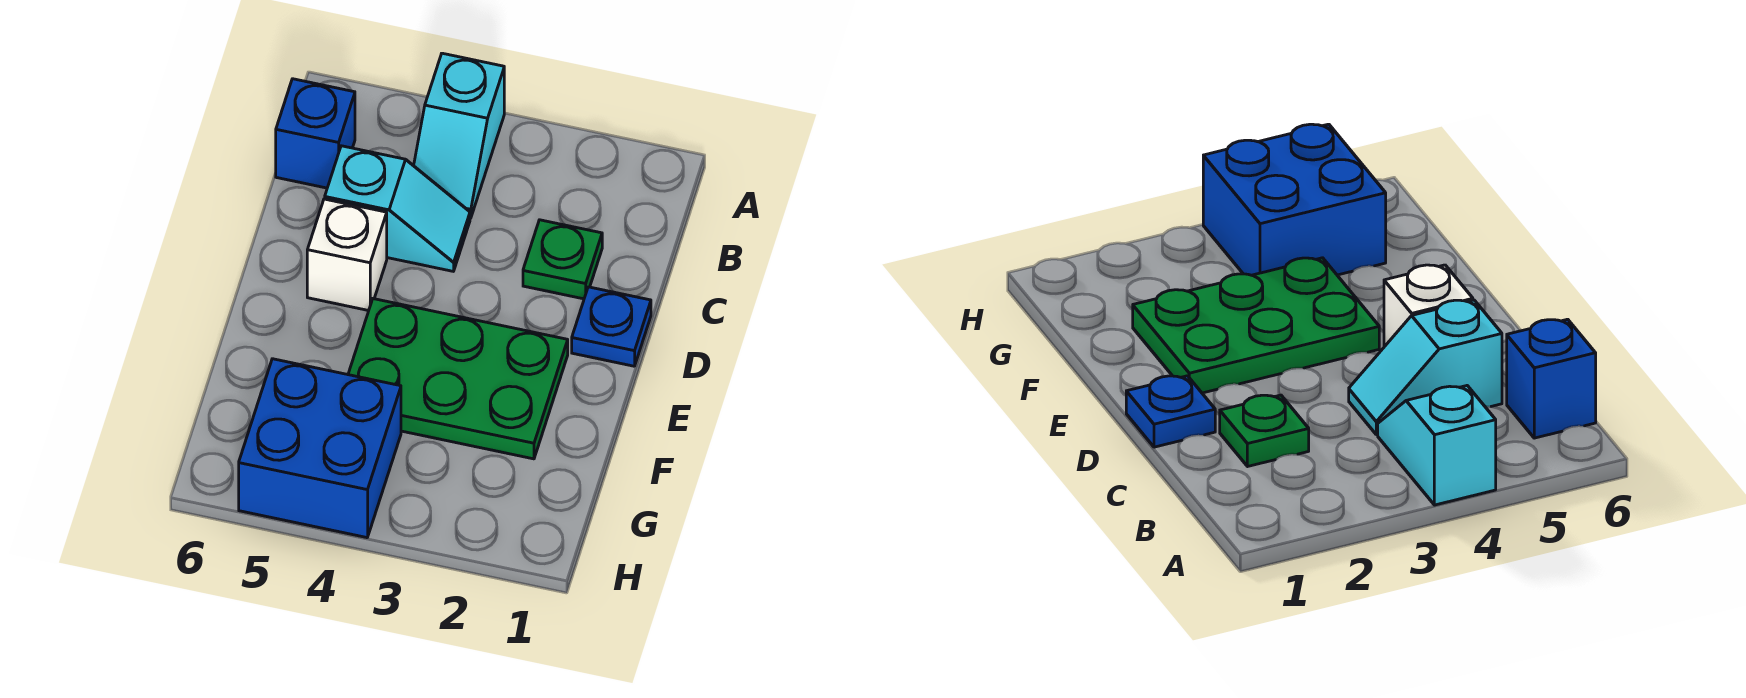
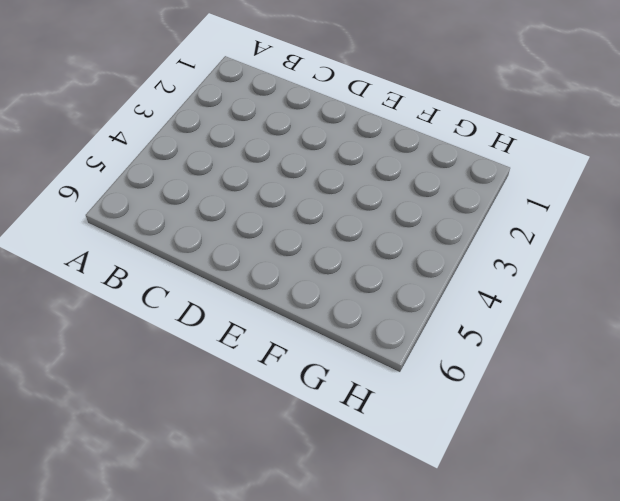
none -> cyan 1x2 slope [414,53,504,218]
none -> blue 1x1 brick [276,79,355,188]

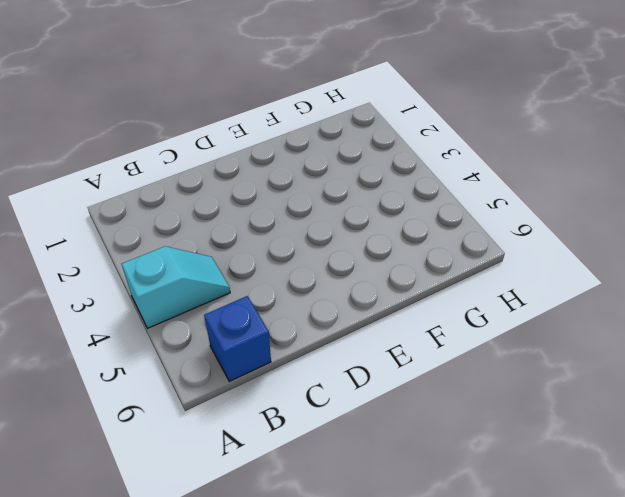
none -> green 1x1 plate [523,220,602,299]
none -> cyan 1x2 slope [325,146,470,271]

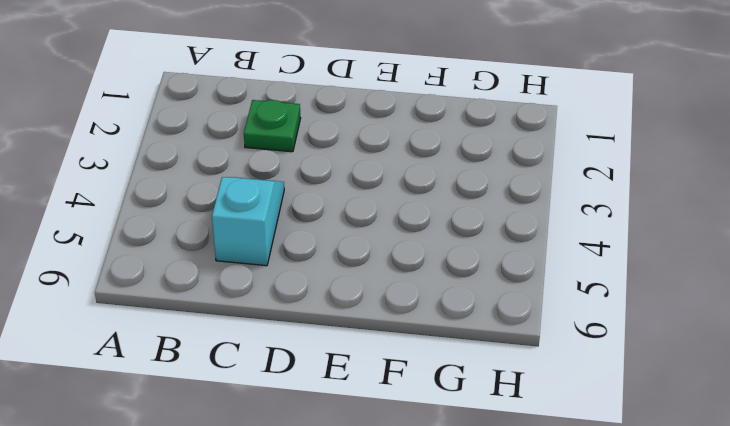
none -> cyan 1x2 slope [414,53,504,218]
none -> blue 1x1 brick [276,79,355,188]

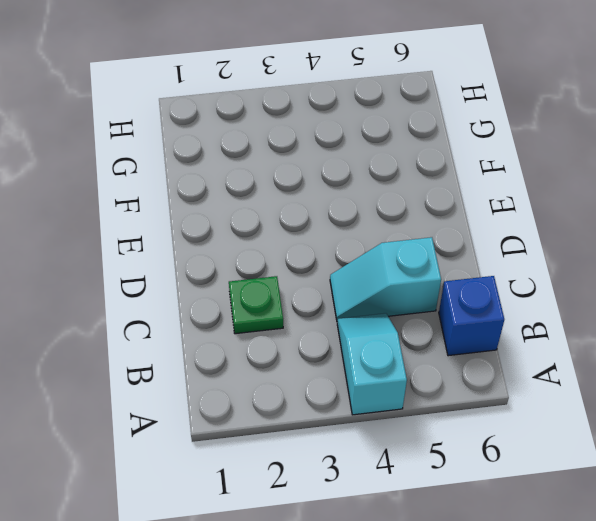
none -> blue 1x1 plate [572,287,651,366]
none -> white 1x1 brick [307,199,387,311]

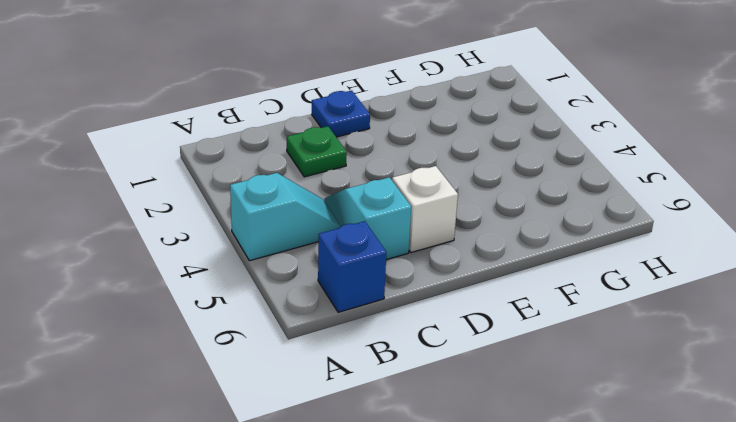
none -> green 2x3 plate [348,299,568,459]
none -> blue 2x2 brick [239,359,401,538]

